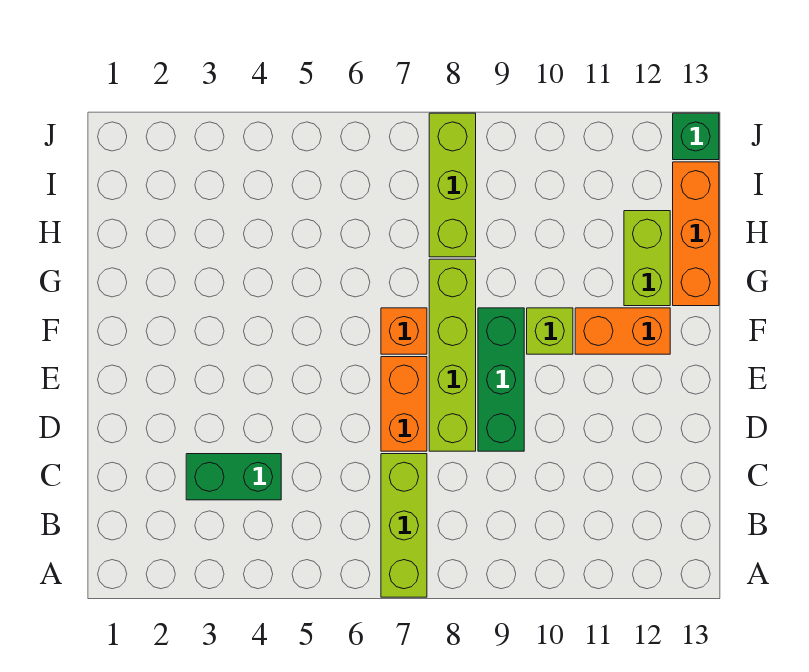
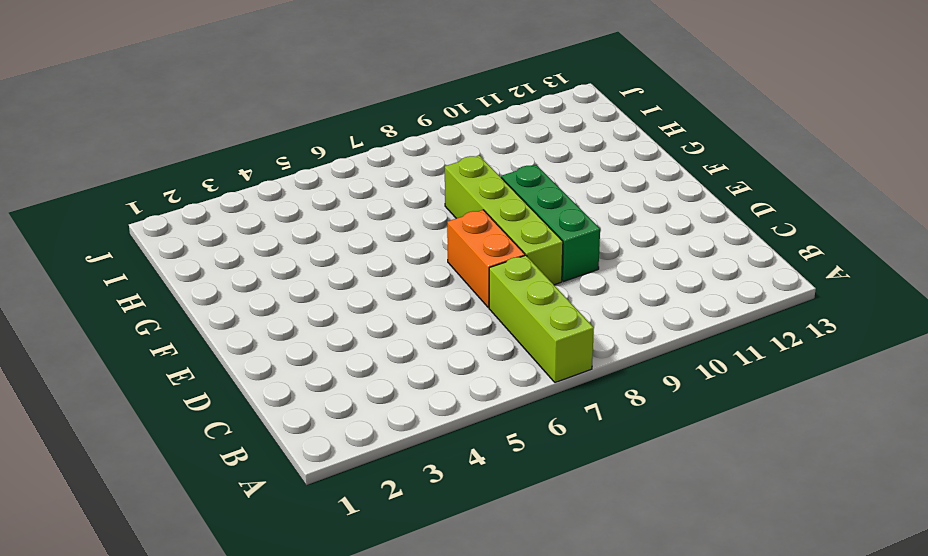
none -> green 1x2 brick [186,454,281,500]
none -> orange 1x1 brick [381,308,427,354]
none -> lime 1x1 brick [527,308,573,354]

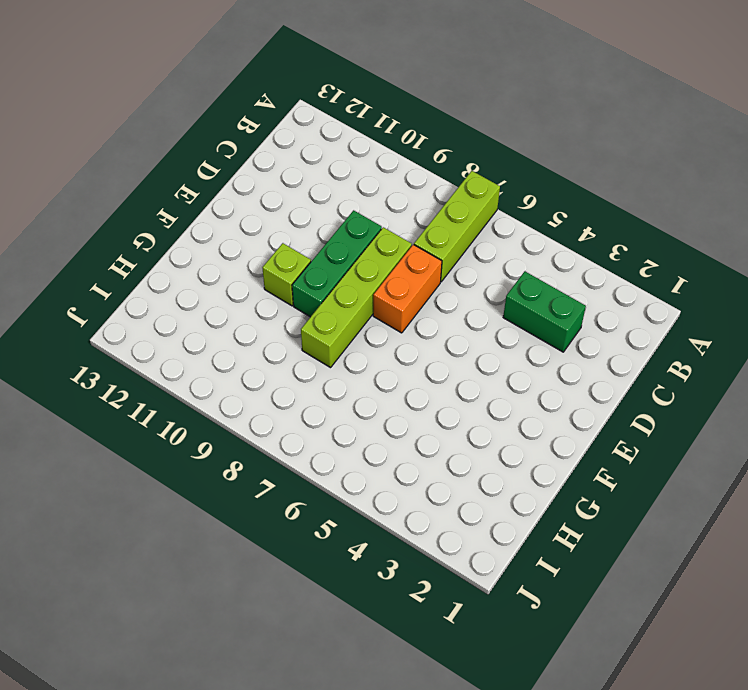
none -> orange 1x1 brick [381,308,427,354]
none -> orange 1x2 brick [575,308,670,354]
none -> lime 1x2 brick [624,211,670,306]

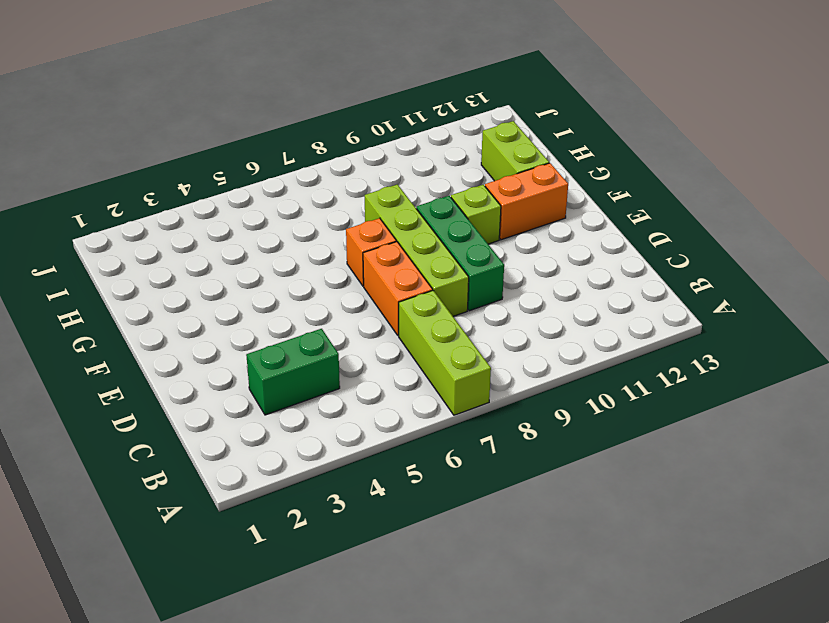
none -> orange 1x3 brick [673,162,719,306]
none -> lime 1x3 brick [429,113,476,257]
none -> green 1x1 brick [673,113,719,160]

